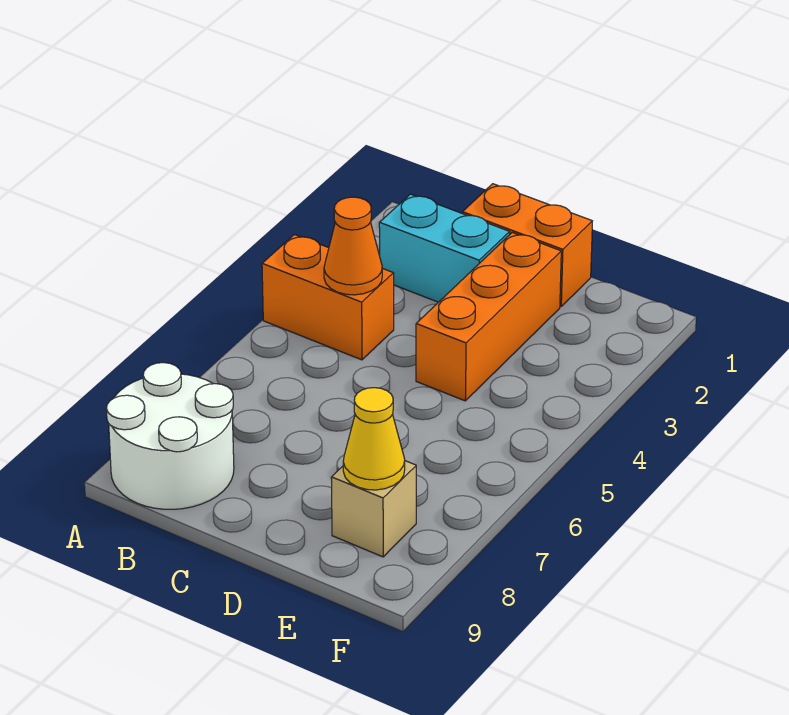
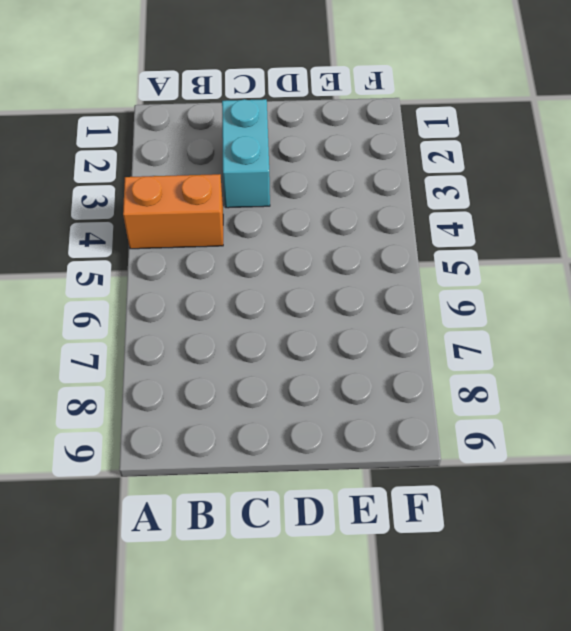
cyan 1x2 brick [222,99,270,208] -> cyan 1x2 brick turned to [379,194,510,302]
none -> white 2x2 round brick [106,363,234,509]
none -> orange 1x2 brick [462,184,592,307]

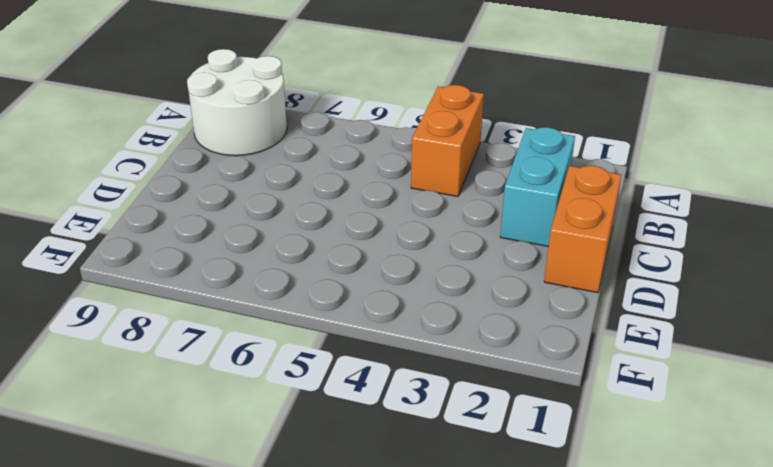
none -> orange 1x3 brick [416,233,561,401]
none -> tan 1x1 brick [331,461,416,557]

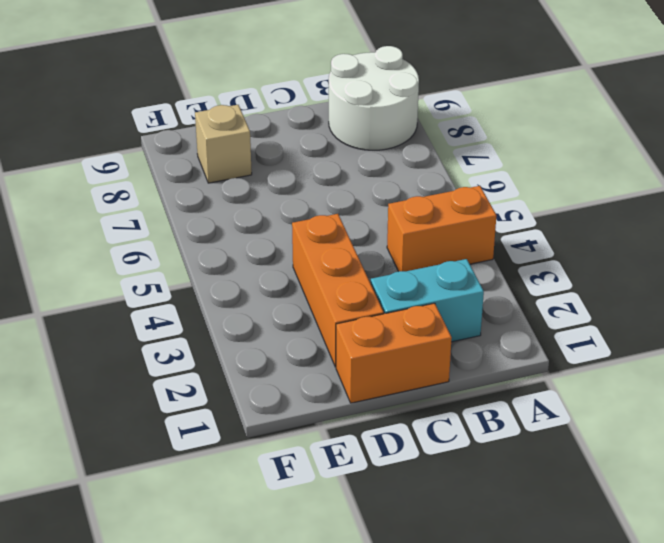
none -> orange 1x1 cone [324,197,382,295]
none -> yellow 1x1 cone [343,388,405,490]

